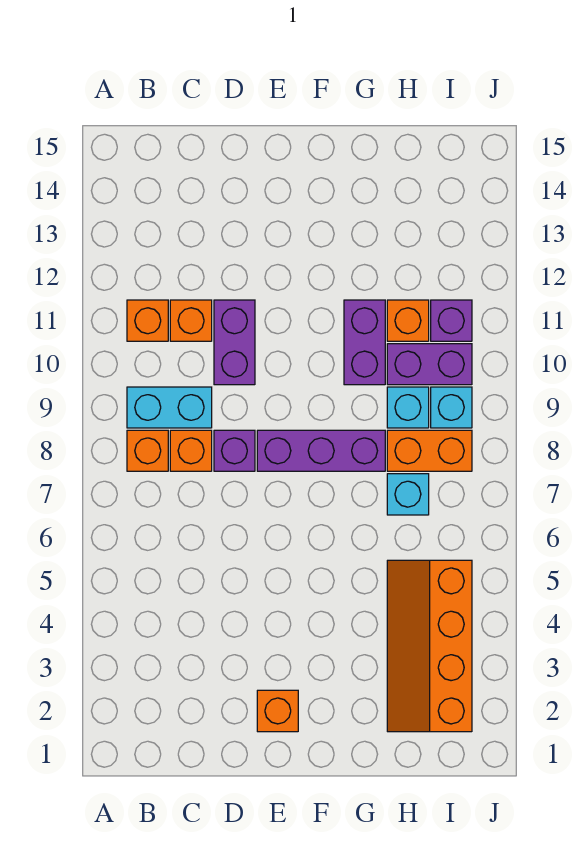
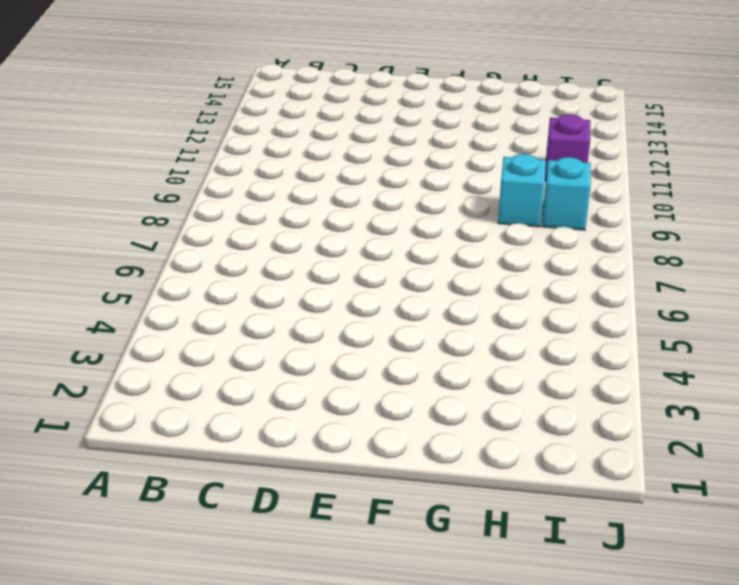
none -> orange 1x1 brick [127,430,168,471]
none -> cyan 1x2 brick [127,387,212,428]
none -> orange 1x1 brick [127,300,168,341]

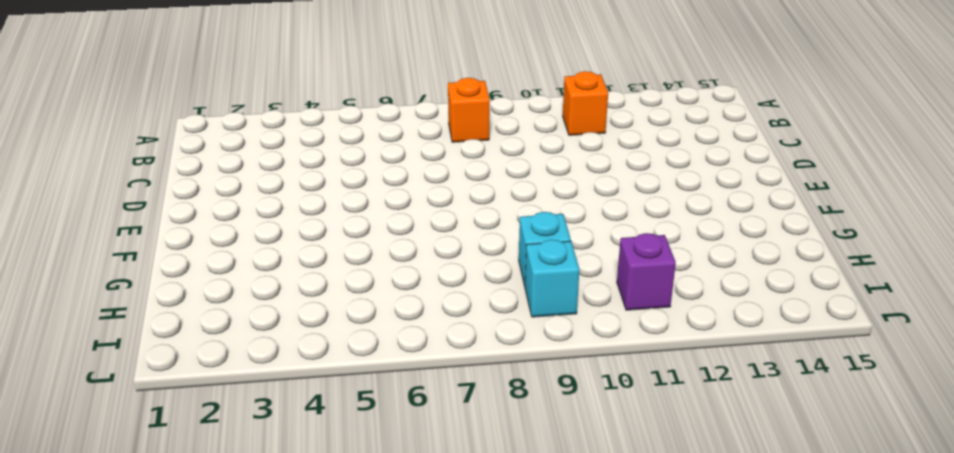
none -> cyan 1x2 brick [127,387,212,428]
none -> orange 1x1 brick [170,430,212,471]
none -> orange 1x1 brick [170,300,212,341]

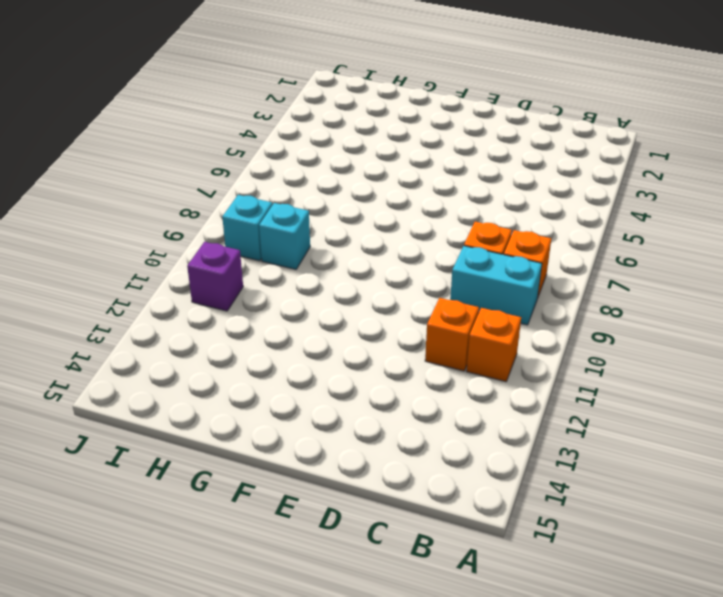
none -> purple 1x1 brick [214,430,255,471]
none -> purple 1x2 brick [214,300,255,385]
none -> orange 1x1 brick [257,690,298,732]

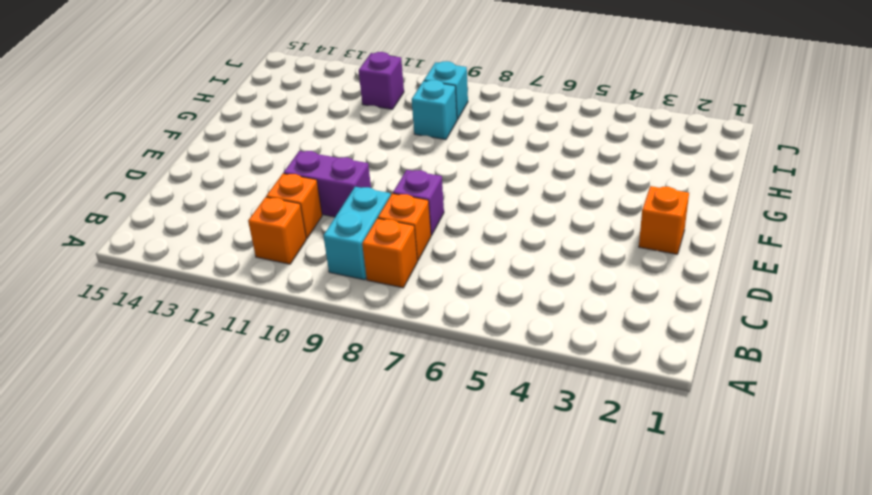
none -> purple 1x3 brick [257,430,385,471]
none -> purple 1x2 brick [344,300,385,385]
none -> orange 2x4 slope [387,560,472,732]

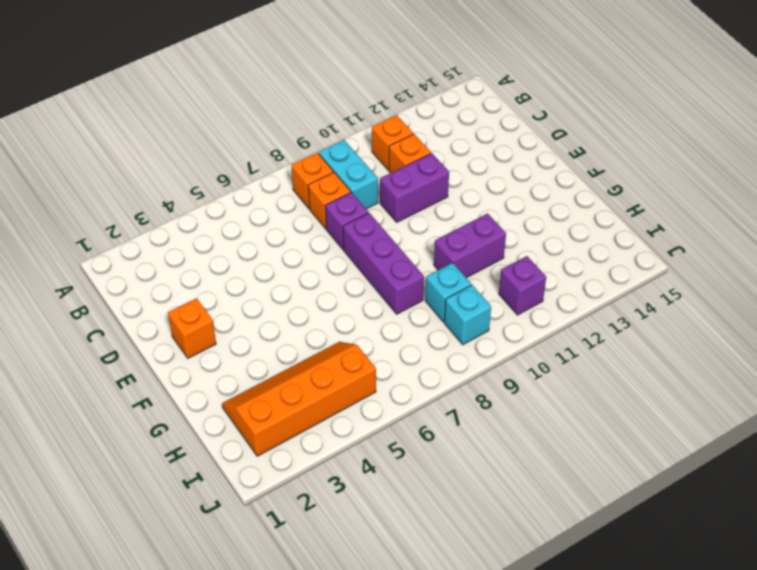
none -> cyan 1x1 brick [387,474,429,515]
none -> orange 1x2 brick [387,430,472,471]
none -> purple 1x2 brick [387,344,472,385]

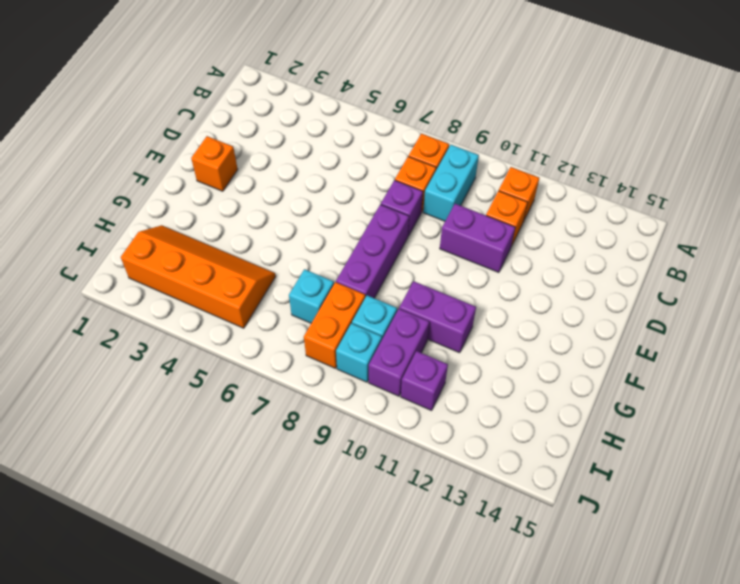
none -> orange 1x1 brick [387,300,429,341]

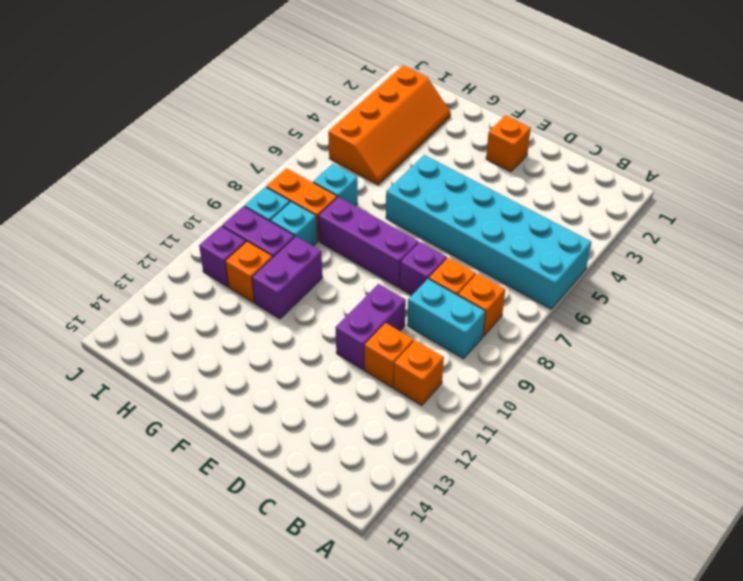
cyan 2x6 brick [386,155,591,309] -> none

